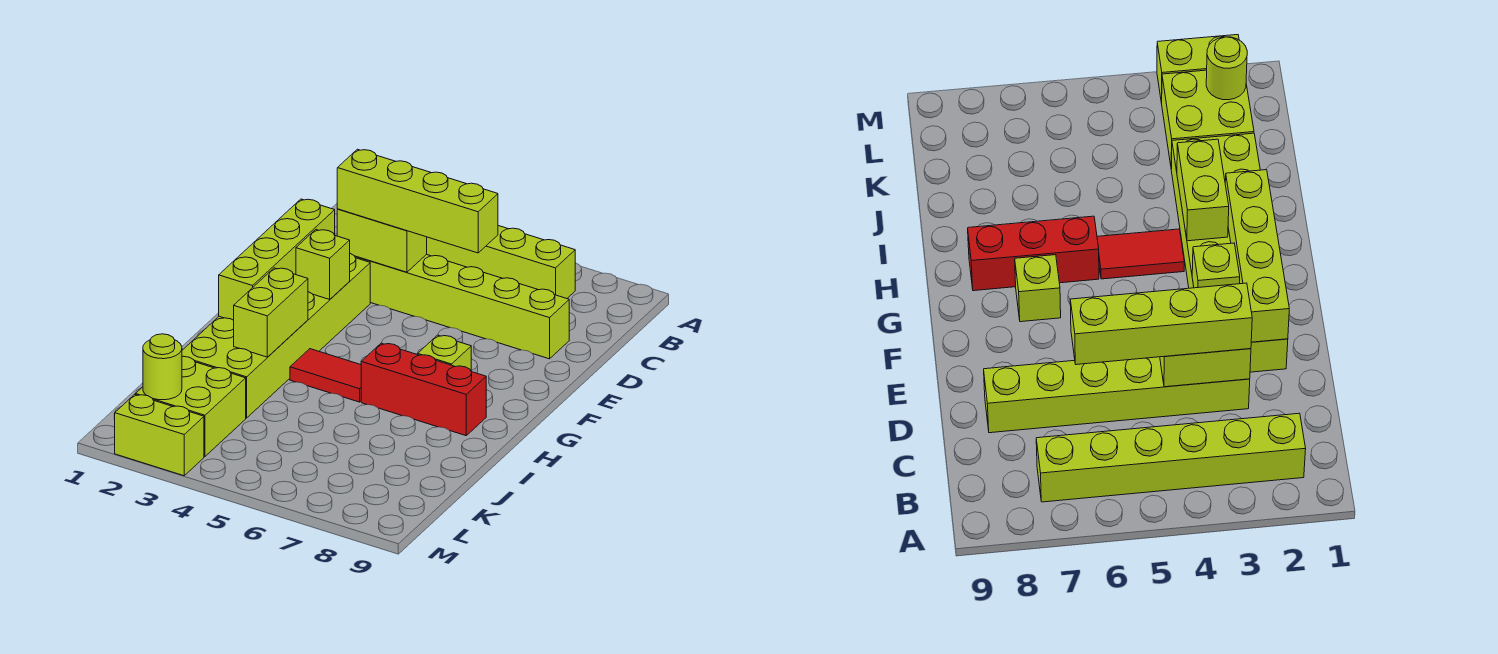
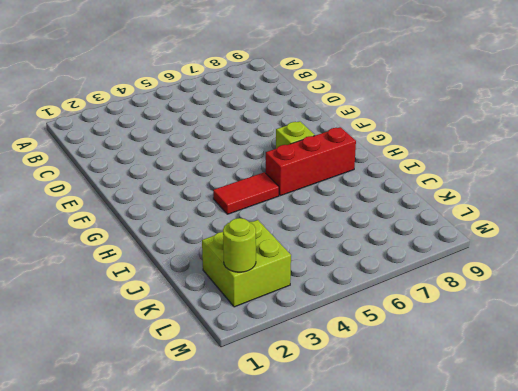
none -> lime 1x6 brick [427,226,575,298]
none -> lime 1x6 brick [355,254,569,359]
none -> lime 2x6 brick [182,254,370,418]

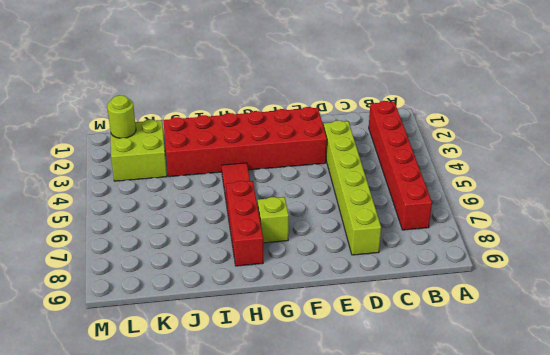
red 1x6 brick [369,101,432,230] -> lime 1x6 brick [427,226,575,298]
red 2x6 brick [163,107,327,177] -> lime 2x6 brick [182,254,370,418]
none -> lime 1x2 brick [115,395,204,476]
none -> lime 1x2 brick [337,209,427,272]
none -> lime 1x4 brick [219,199,335,320]

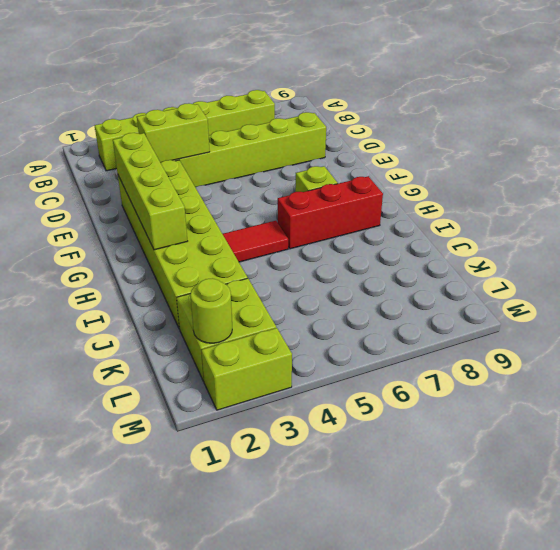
none -> lime 1x1 brick [296,230,350,299]
none -> lime 1x2 brick [234,268,308,357]
none -> lime 1x4 brick [337,149,498,253]

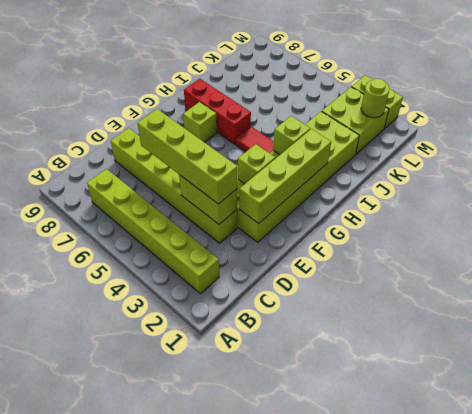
lime 1x1 brick [273,116,310,155] -> lime 1x2 brick [234,268,308,357]

